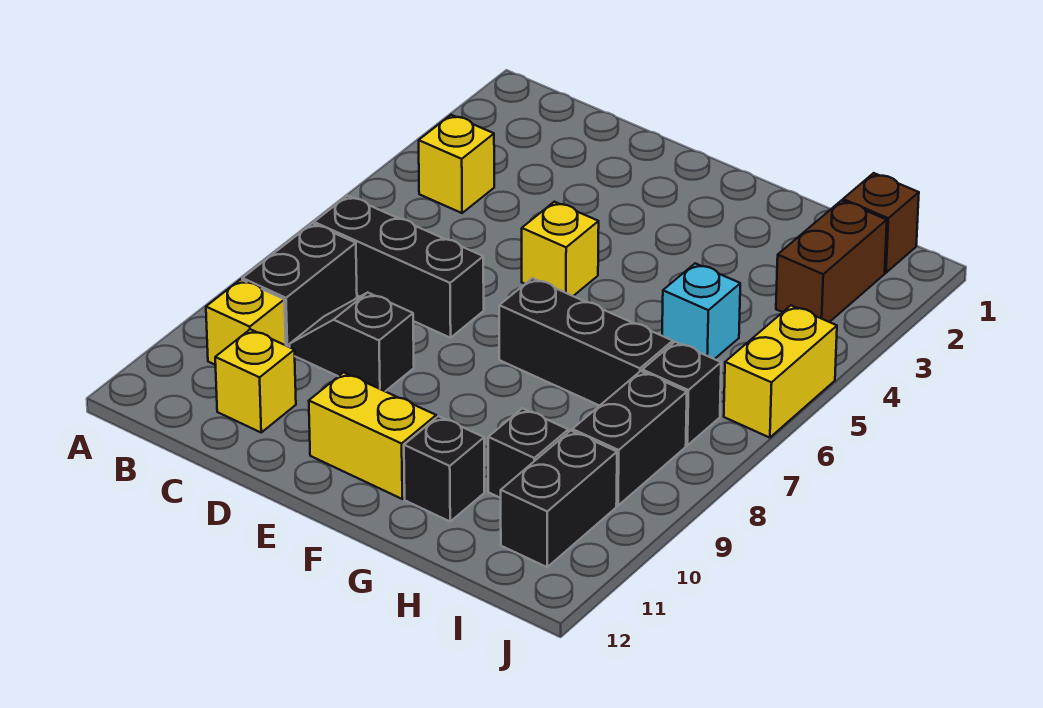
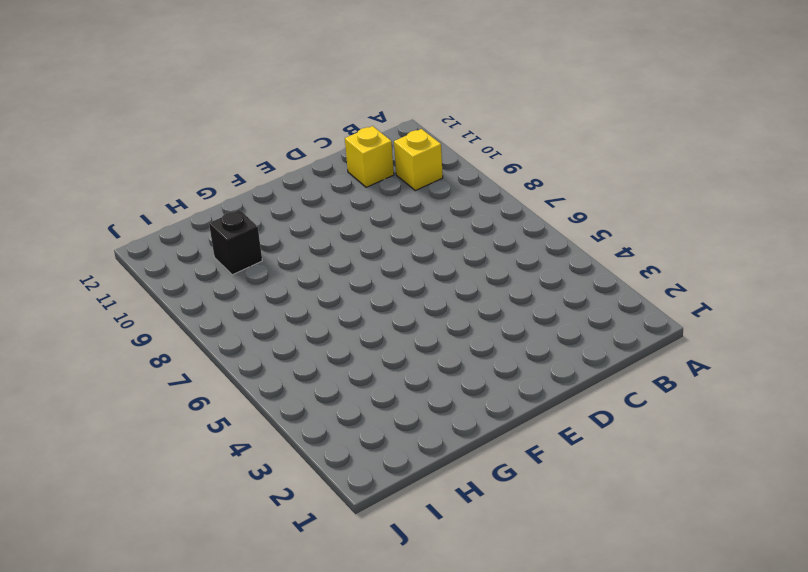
none -> yellow 1x1 brick [419,115,494,213]
none -> black 1x3 brick [314,196,484,338]
none -> black 1x2 brick [242,223,357,347]

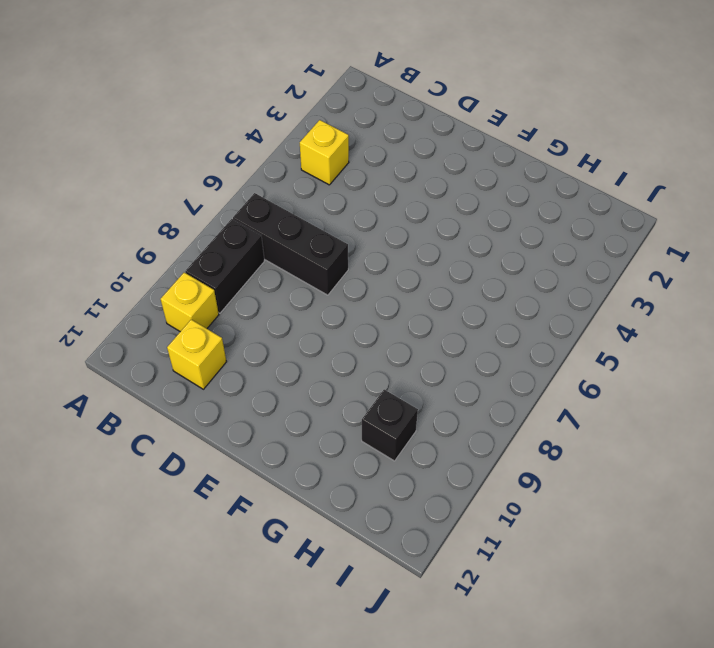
none -> black 1x2 slope [290,292,414,391]
none -> yellow 1x1 brick [522,202,599,296]
none -> yellow 1x2 brick [309,372,436,499]

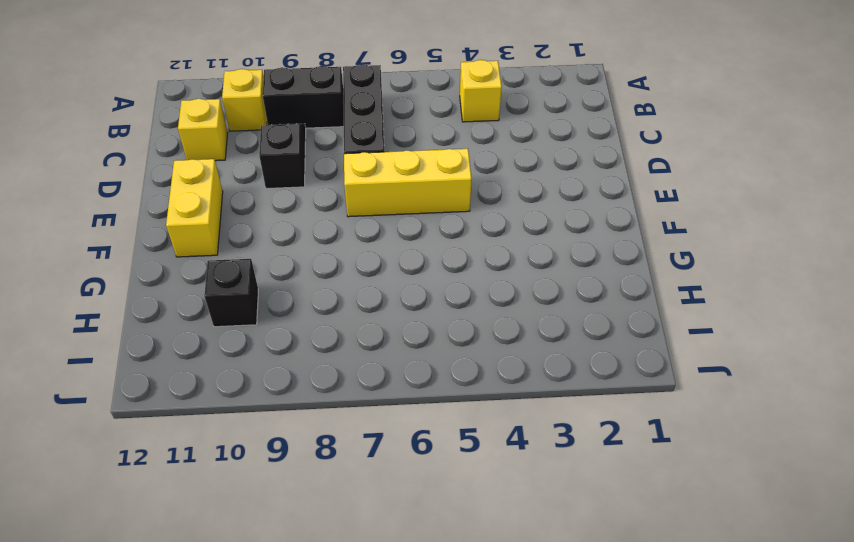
yellow 1x3 brick [344,149,472,217] -> yellow 1x1 brick [522,202,599,296]
none -> black 1x3 brick [499,278,673,406]
none -> black 1x1 brick [404,416,484,521]
none -> cyan 1x1 brick [662,263,740,359]

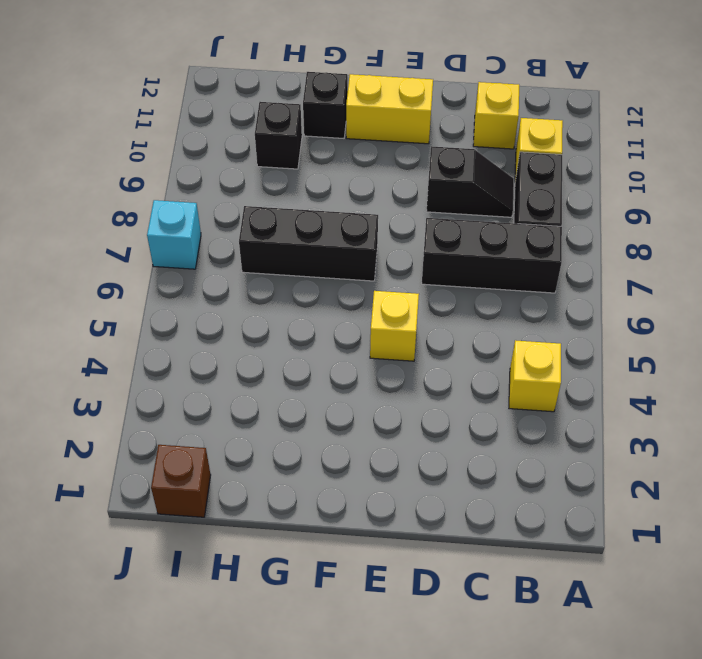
cyan 1x1 brick [147,200,201,269] -> cyan 1x1 brick moved to [662,263,740,359]
none -> brown 1x2 brick [776,200,887,322]
none -> black 1x1 brick [642,342,721,445]
none -> black 1x2 brick [572,371,687,506]

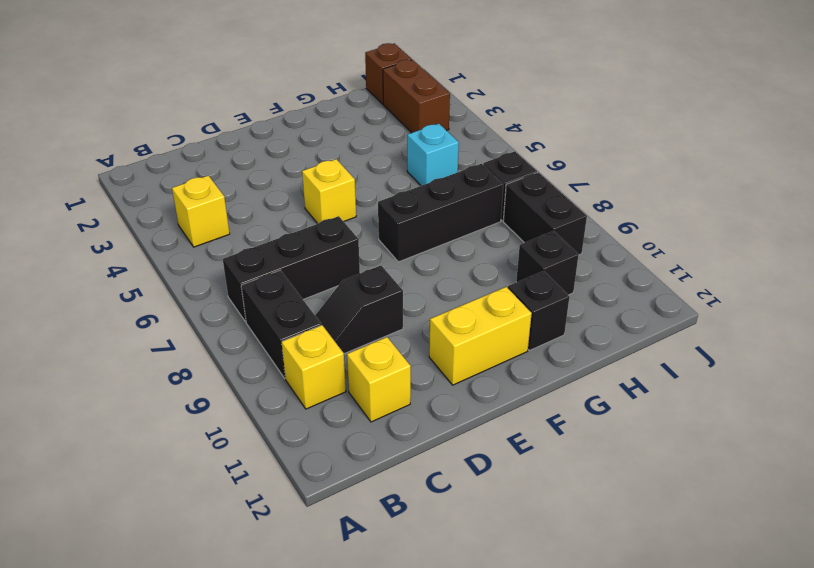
none -> black 1x2 brick [501,431,617,567]
none -> yellow 1x2 brick [724,306,837,438]

